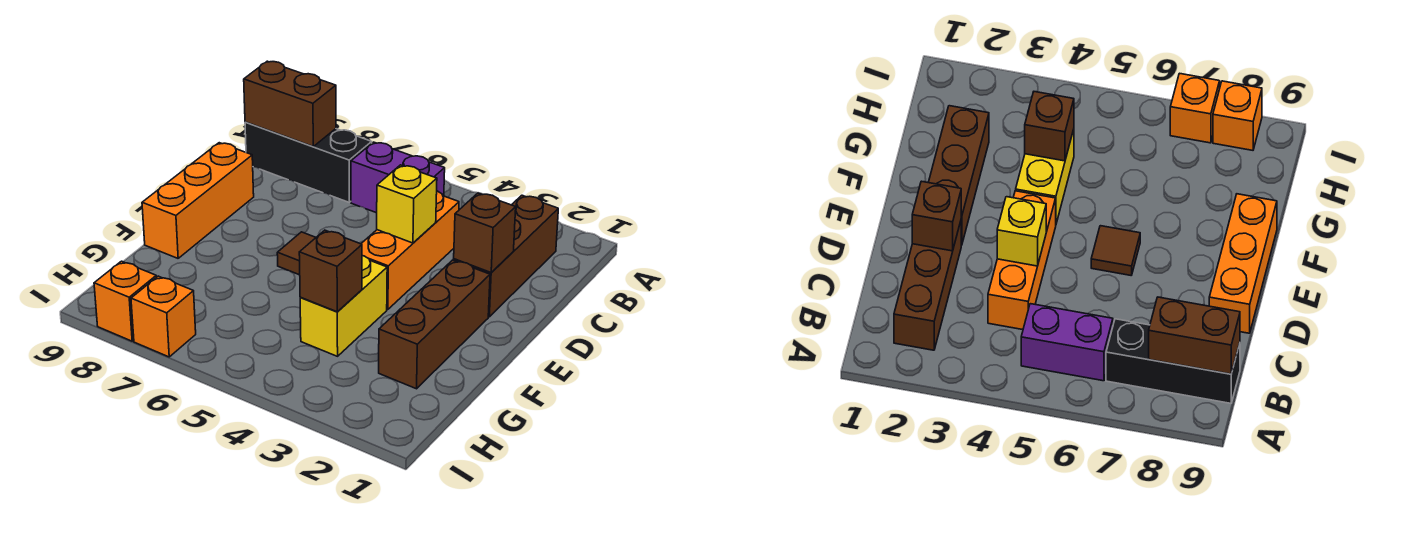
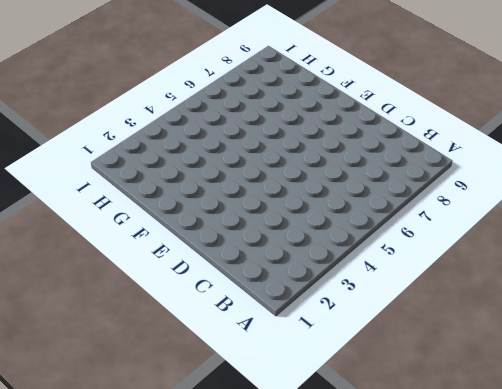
none -> brown 1x3 brick [454,195,558,317]
none -> purple 1x2 brick [351,142,445,213]
none -> black 1x3 brick [245,122,372,202]

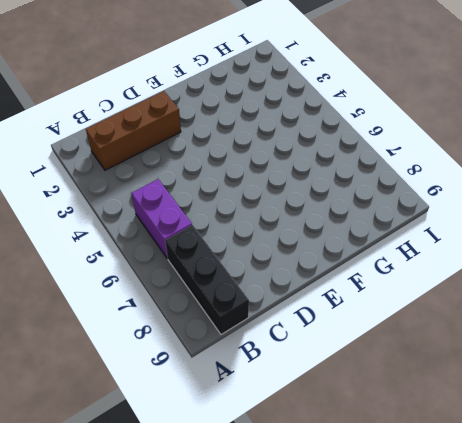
none -> orange 1x3 brick [361,191,459,309]
none -> orange 1x3 brick [142,143,254,258]
none -> brown 1x3 brick [379,260,490,389]

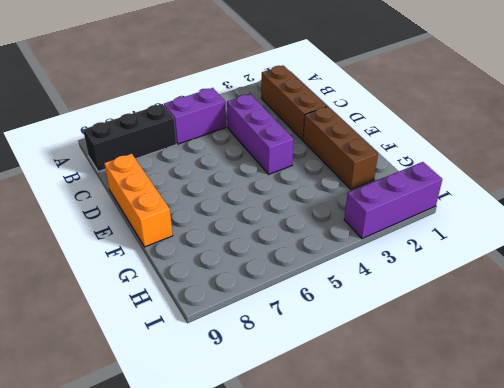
purple 1x3 brick [227,94,294,174] -> orange 1x3 brick [361,191,459,309]
purple 1x3 brick [344,162,442,239] -> none
none -> brown 1x1 tile [277,232,316,275]
none -> yellow 1x2 brick [300,256,387,356]
none -> orange 1x1 brick [131,276,196,357]

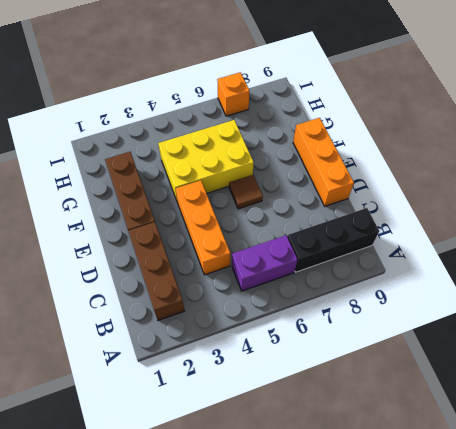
yellow 2x3 brick [158,120,254,203] -> yellow 1x2 brick [300,256,387,356]
none -> orange 1x1 brick [94,261,156,341]
none -> brown 1x2 brick [244,61,336,146]
none -> brown 1x1 brick [454,193,516,273]

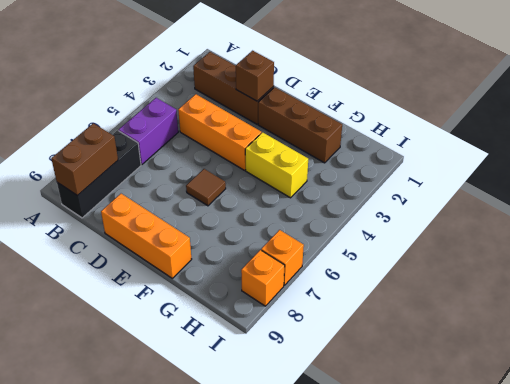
none -> yellow 1x1 brick [377,165,437,243]
none -> brown 1x1 brick [299,230,362,312]

